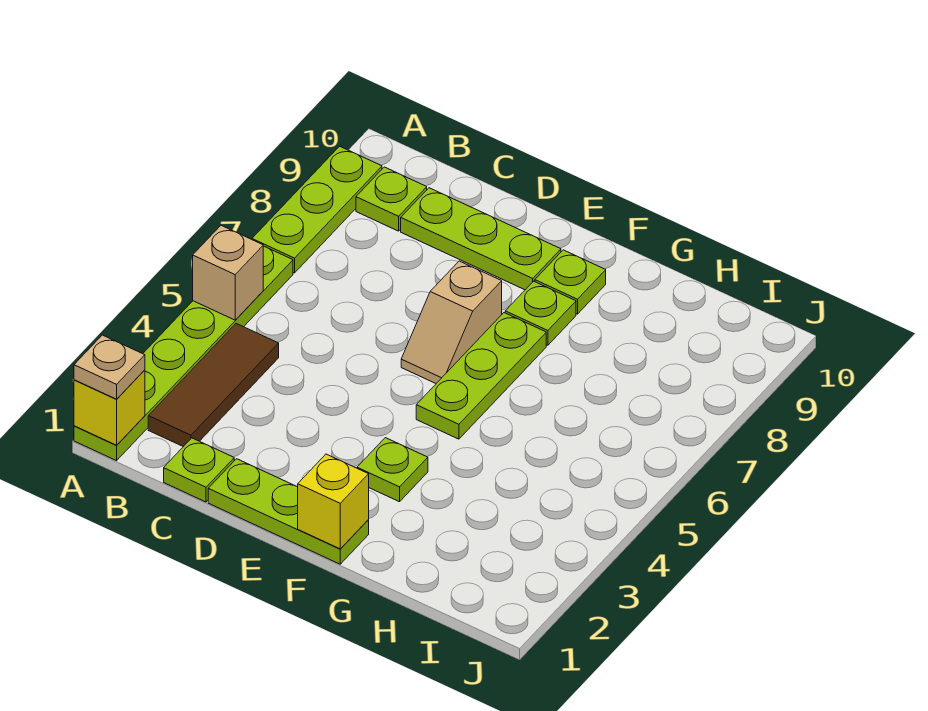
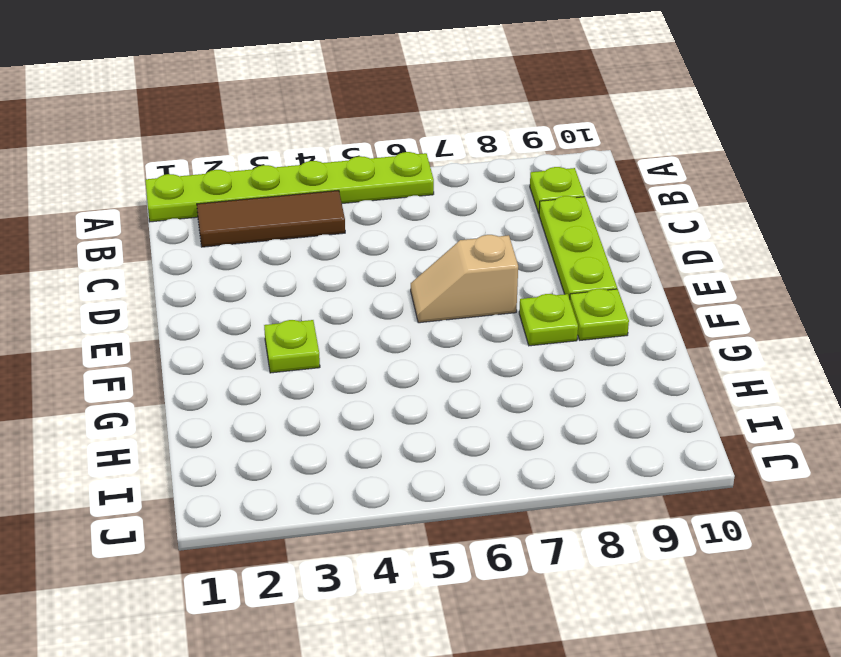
none -> lime 1x3 plate [252,146,382,273]
none -> lime 1x1 plate [164,438,234,502]
none -> lime 1x3 plate [208,459,369,564]

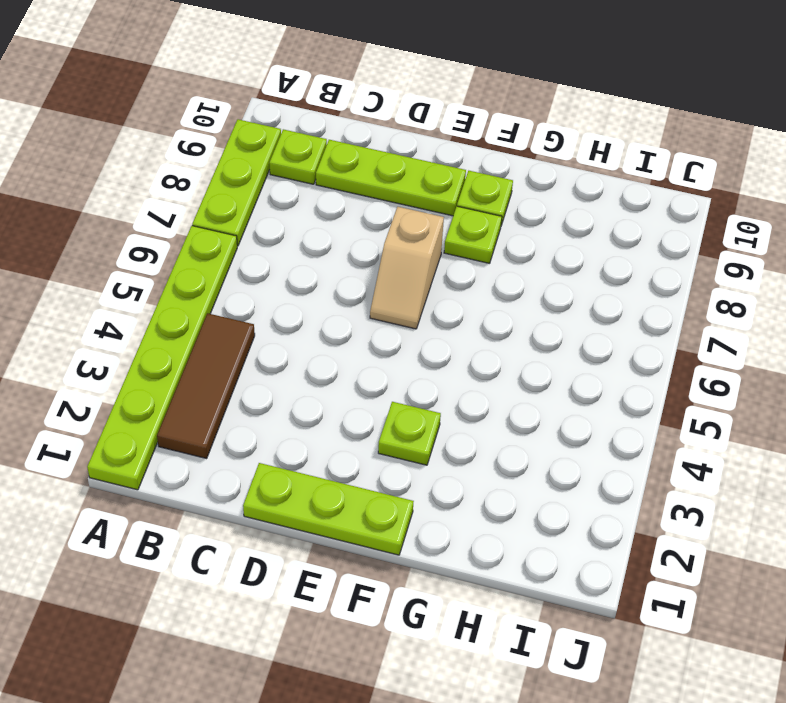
none -> lime 1x1 plate [164,438,234,502]
none -> lime 1x3 plate [416,313,546,439]
none -> yellow 1x1 brick [74,370,145,445]

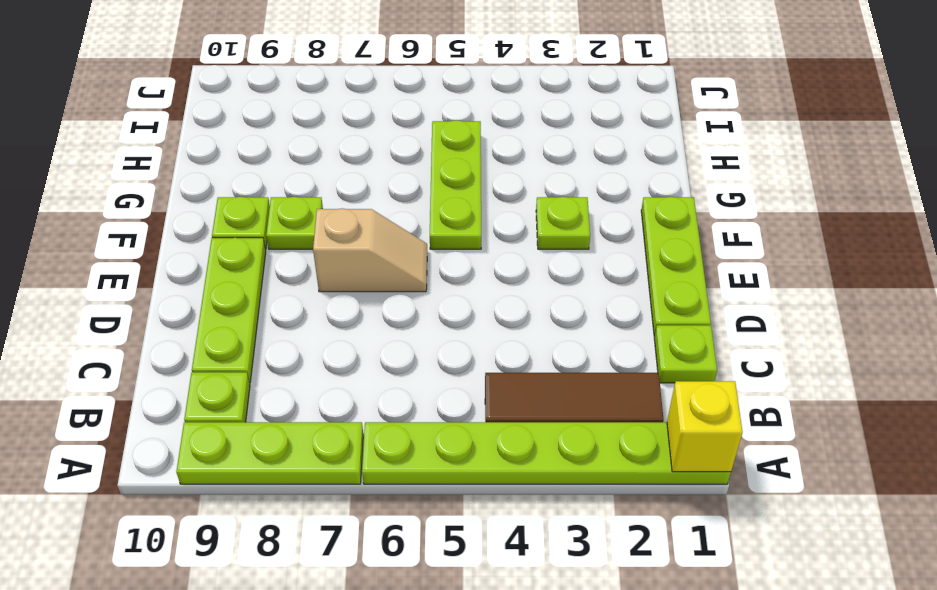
lime 1x3 plate [430,120,481,249] -> lime 1x3 plate turned to [416,313,546,439]
none -> tan 1x1 brick [193,226,263,320]
none -> yellow 1x1 brick [298,454,369,549]
none -> tan 1x1 plate [74,335,145,399]

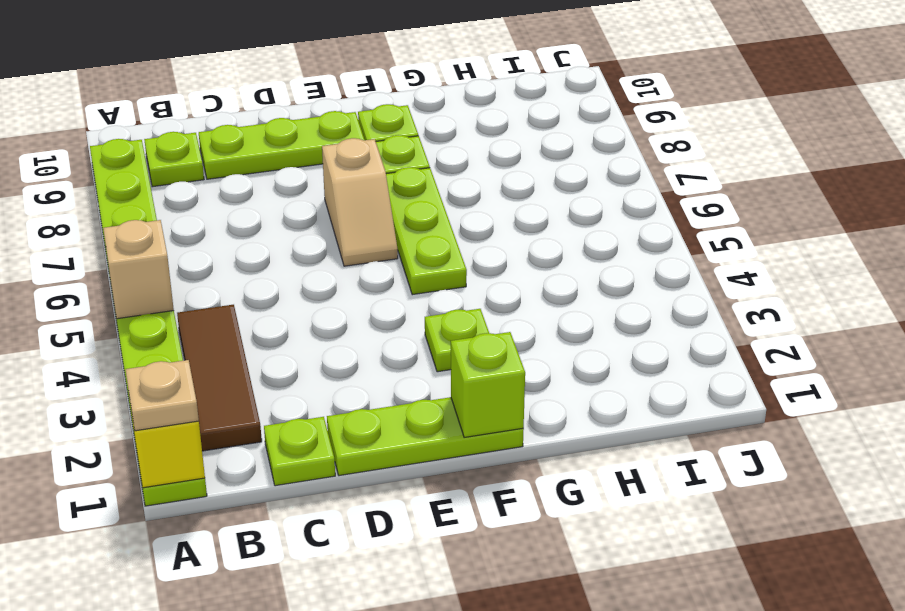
lime 1x1 brick [451,332,525,438] -> yellow 1x1 brick [298,454,369,549]

